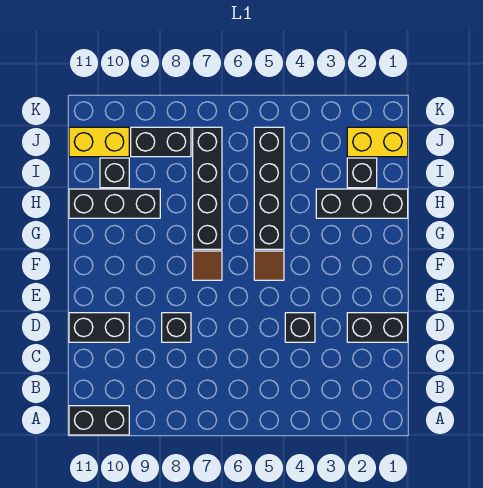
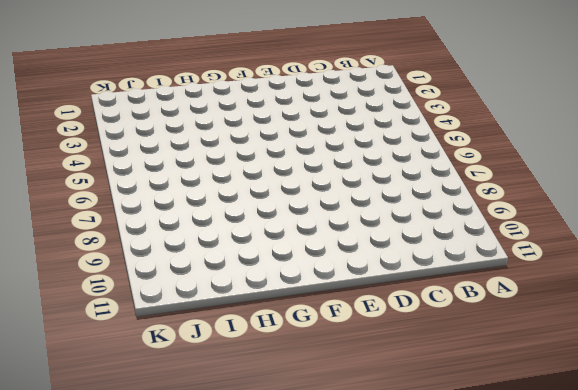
none -> black 1x2 brick [69,406,129,435]
none -> black 1x2 brick [347,313,408,342]
none -> black 1x1 brick [285,313,315,342]

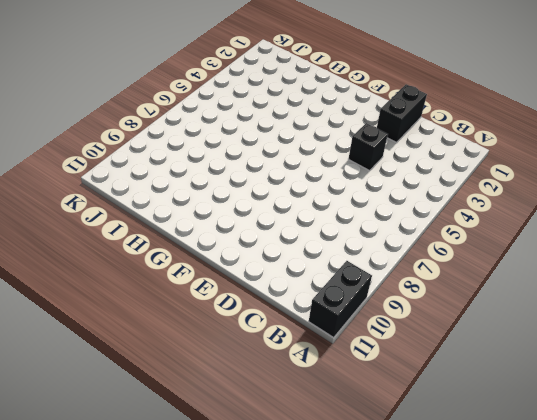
none -> black 1x1 brick [162,313,191,342]
none -> black 1x2 brick [69,313,129,342]
none -> brown 1x1 tile [254,251,284,280]

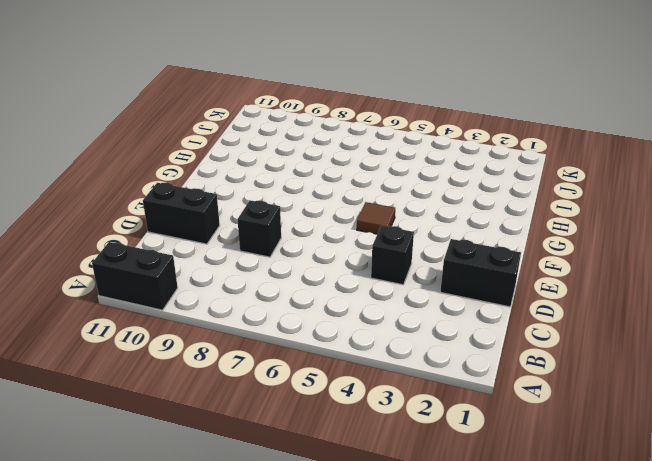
none -> brown 1x1 tile [193,251,222,280]
none -> black 1x4 brick [254,127,284,249]
none -> black 1x4 brick [193,127,222,249]

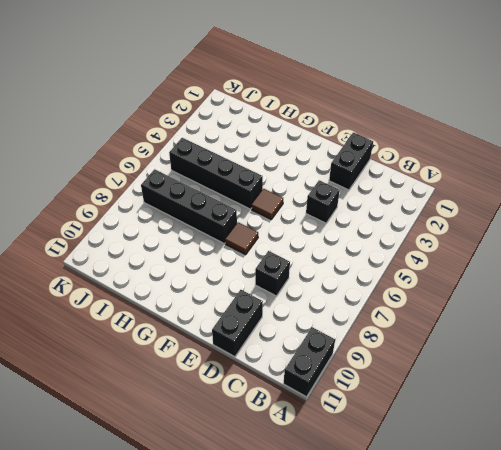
none -> black 1x3 brick [316,189,408,218]
none -> black 1x3 brick [69,189,160,218]
none -> black 1x1 brick [347,158,377,188]

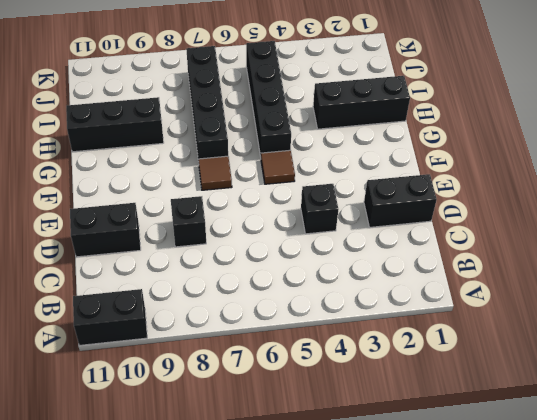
none -> black 1x1 brick [347,158,377,188]
none -> black 1x1 brick [100,158,129,188]
none -> yellow 1x2 brick [347,127,408,157]

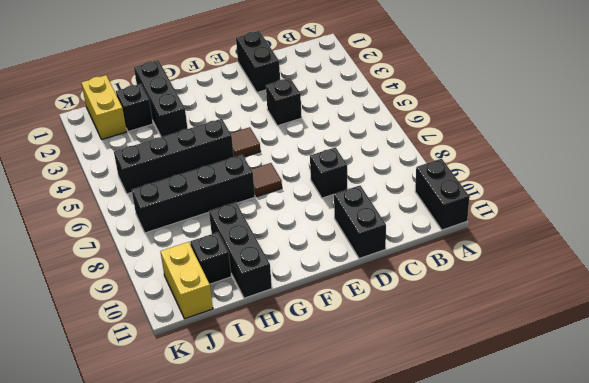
none -> black 1x2 brick [131,127,191,157]

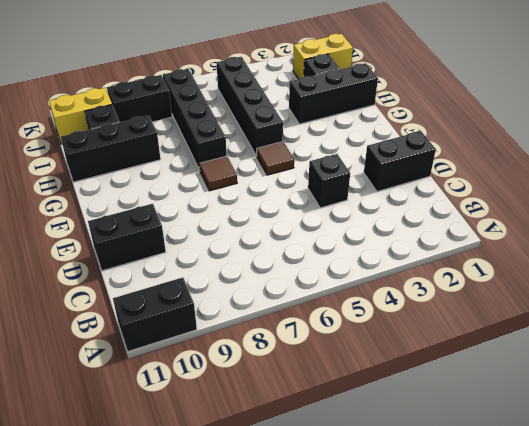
none -> black 1x1 brick [162,313,191,342]

